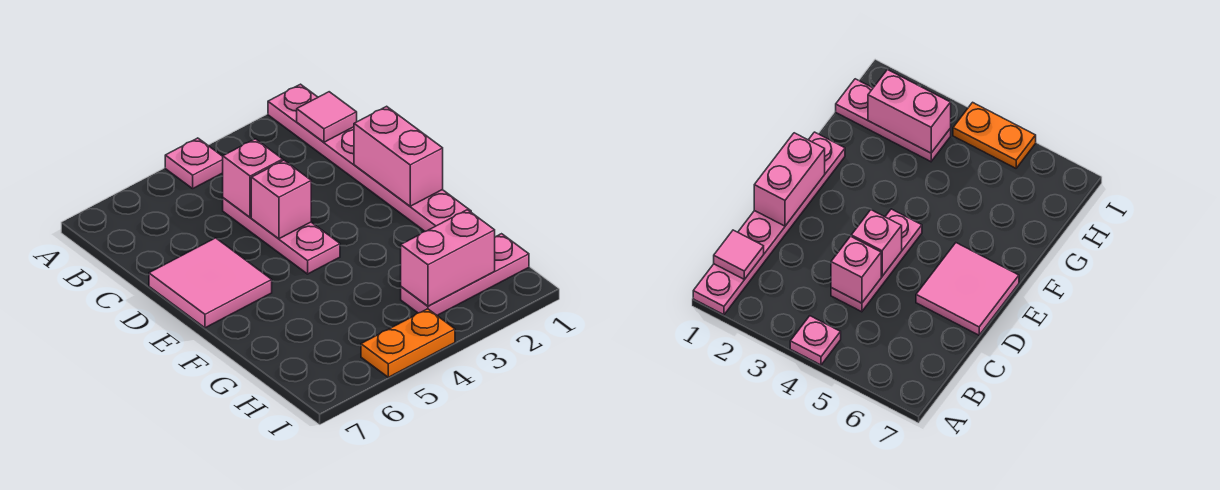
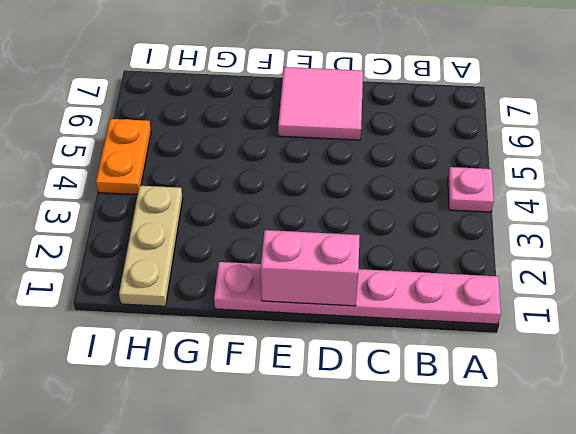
tan 1x3 plate [119,186,183,306] -> pink 1x3 plate [401,234,529,315]
none -> pink 1x3 plate [223,198,340,274]
none -> pink 1x1 tile [297,92,357,142]

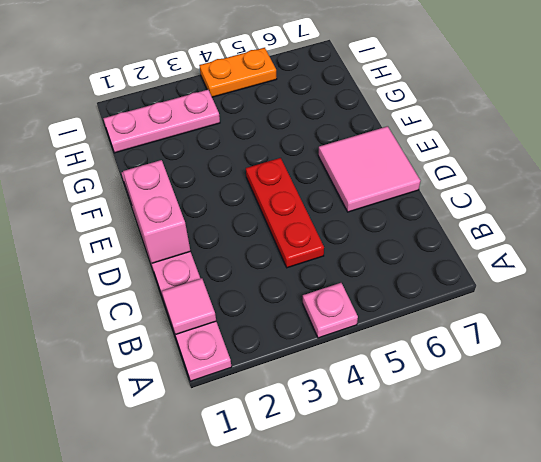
red 1x3 plate [246,158,324,268] -> pink 1x3 plate [223,198,340,274]
none -> pink 1x1 brick [223,139,283,217]
none -> pink 1x1 brick [251,160,311,239]

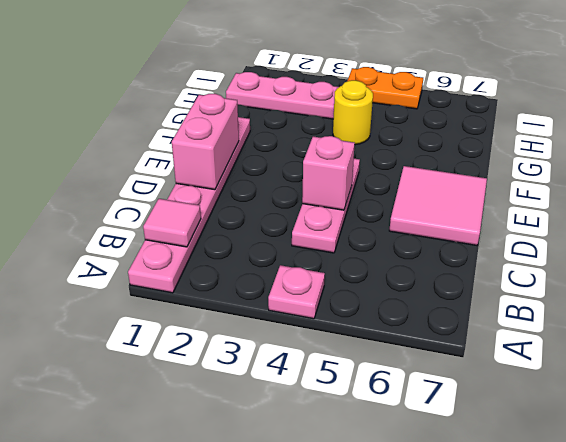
yellow 1x1 round brick [333,80,373,145] -> none
none -> pink 1x1 brick [223,139,283,217]
none -> pink 1x2 brick [401,210,495,306]

